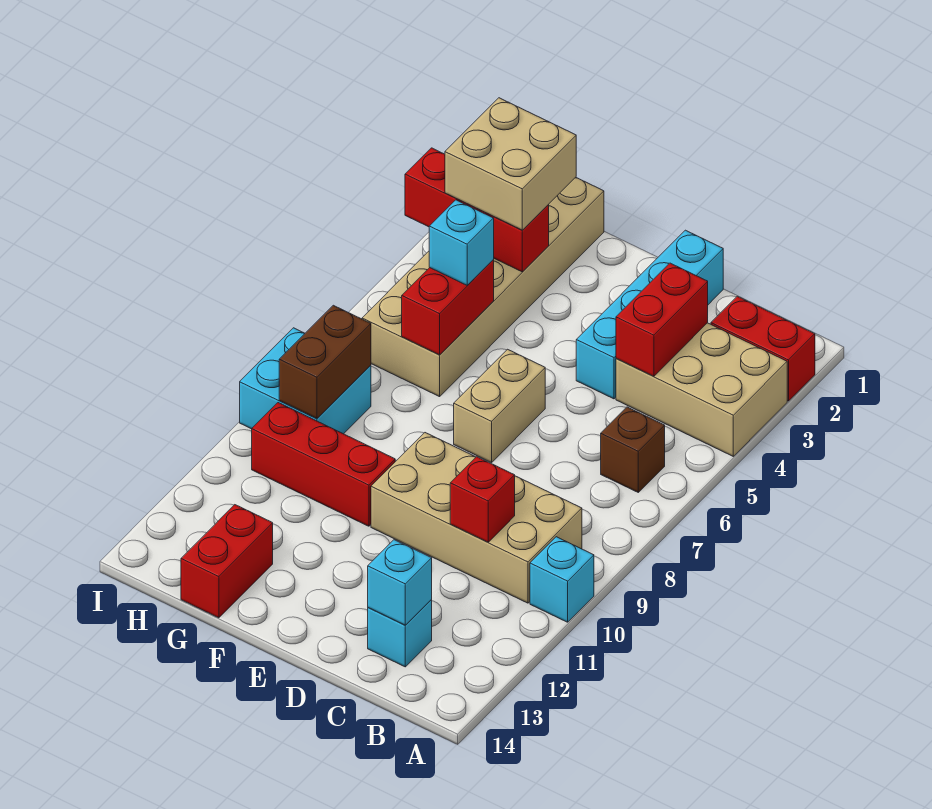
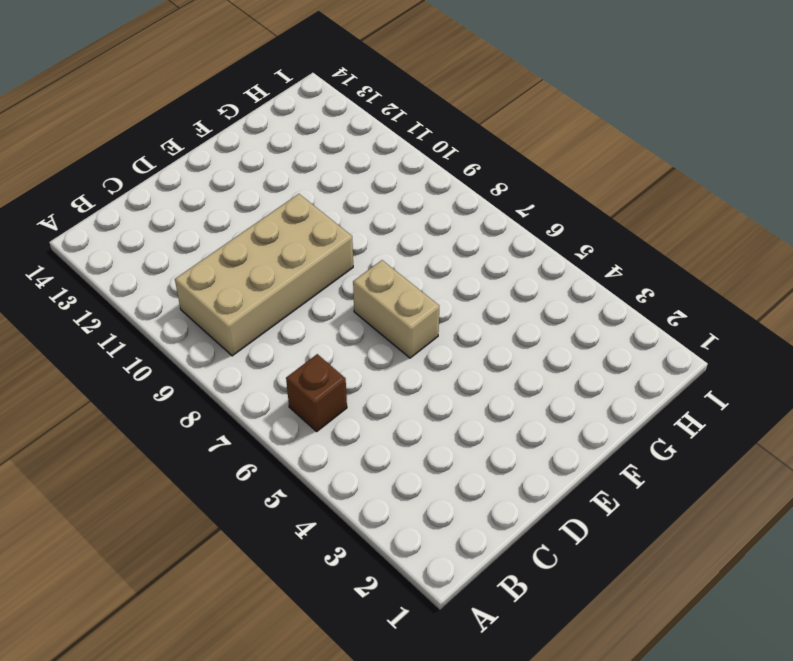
none -> red 1x2 brick [711,296,815,401]
none -> tan 2x3 brick [616,323,787,456]
none -> cyan 1x1 brick [530,537,594,622]

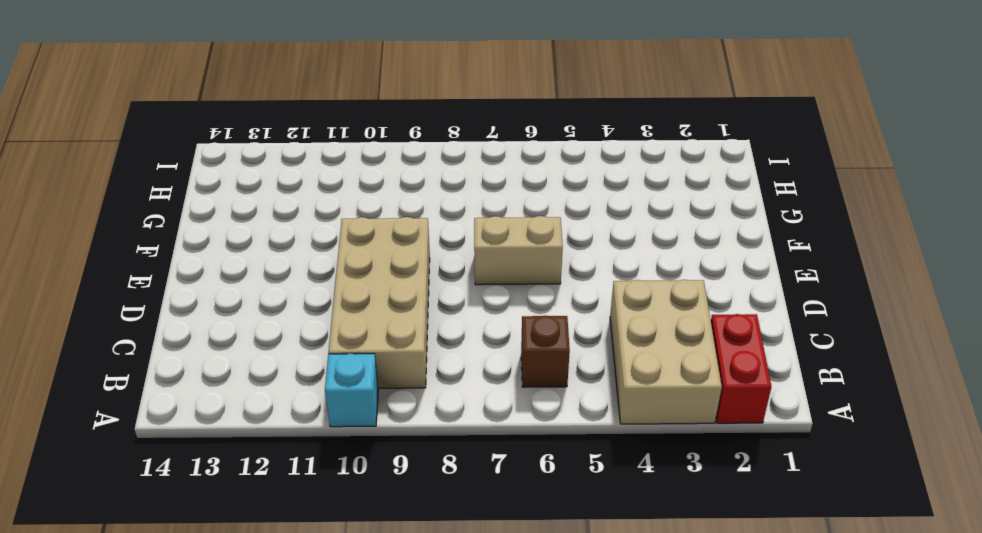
none -> cyan 1x1 brick [368,600,432,667]
none -> cyan 1x4 brick [576,230,723,399]
none -> red 1x3 brick [252,403,395,526]

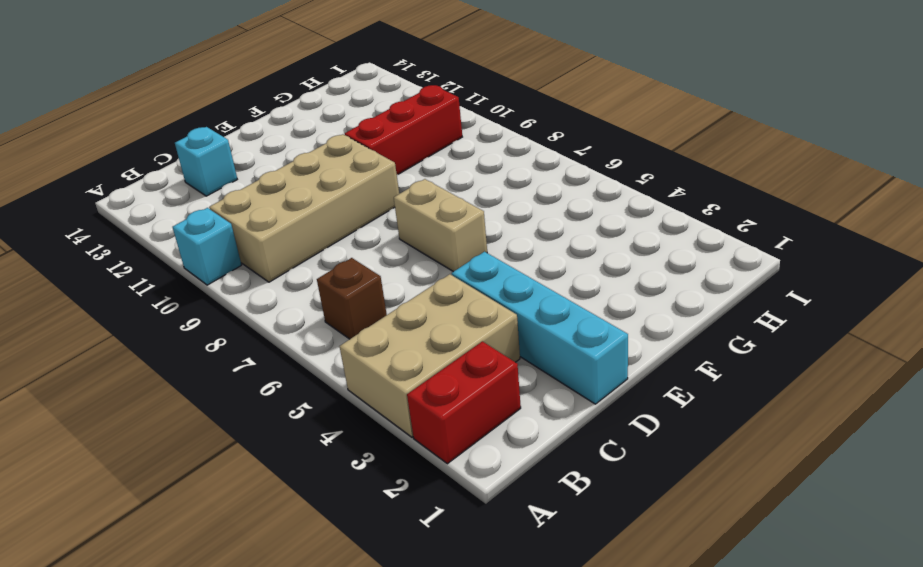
none -> tan 2x6 brick [362,177,604,397]
none -> red 1x2 brick [181,505,273,618]
none -> cyan 2x2 brick [240,328,371,434]

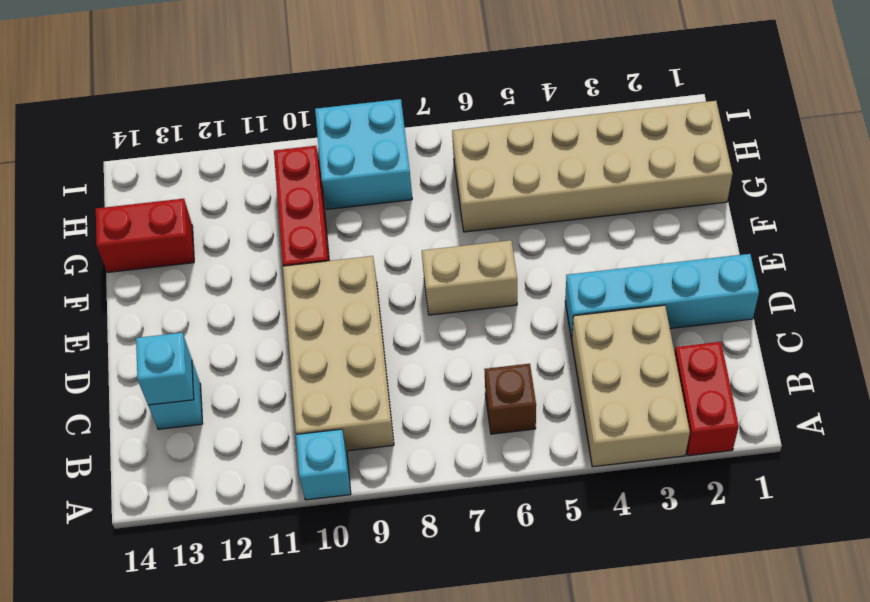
none -> red 1x2 brick [616,263,708,377]
none -> red 1x1 brick [450,457,515,542]
none -> red 1x3 brick [405,148,549,272]

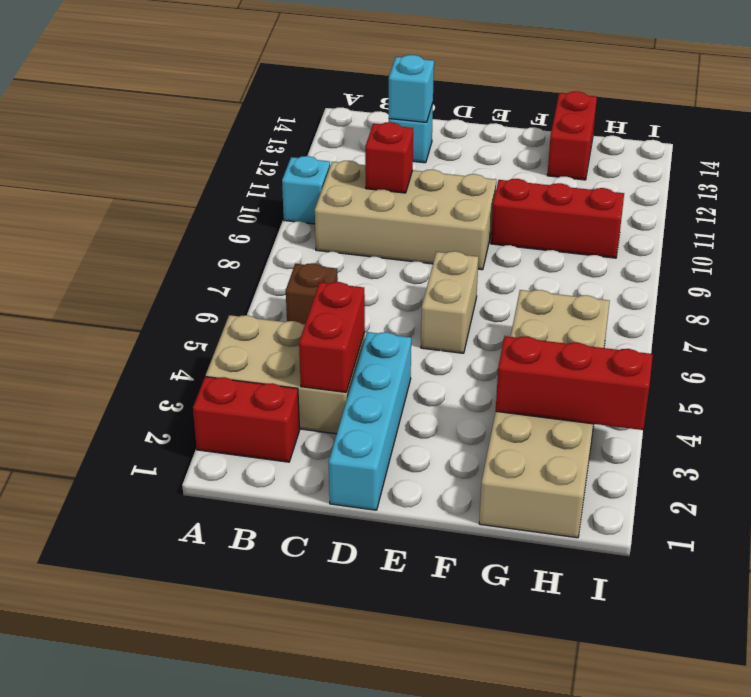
none -> cyan 2x2 brick [240,328,371,434]
none -> red 1x2 brick [402,260,494,355]
none -> brown 1x2 brick [279,305,371,419]

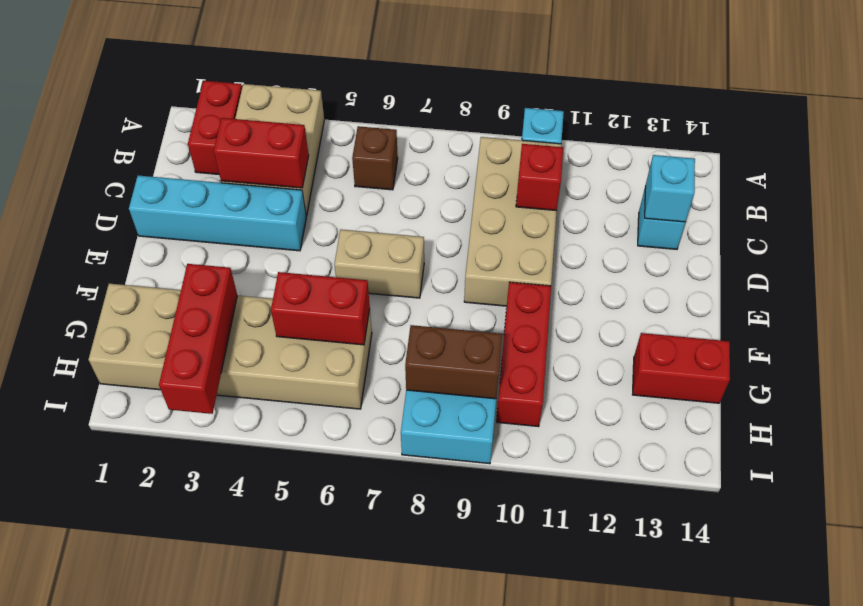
none -> tan 2x2 brick [445,98,576,230]
none -> cyan 1x1 brick [429,200,494,285]

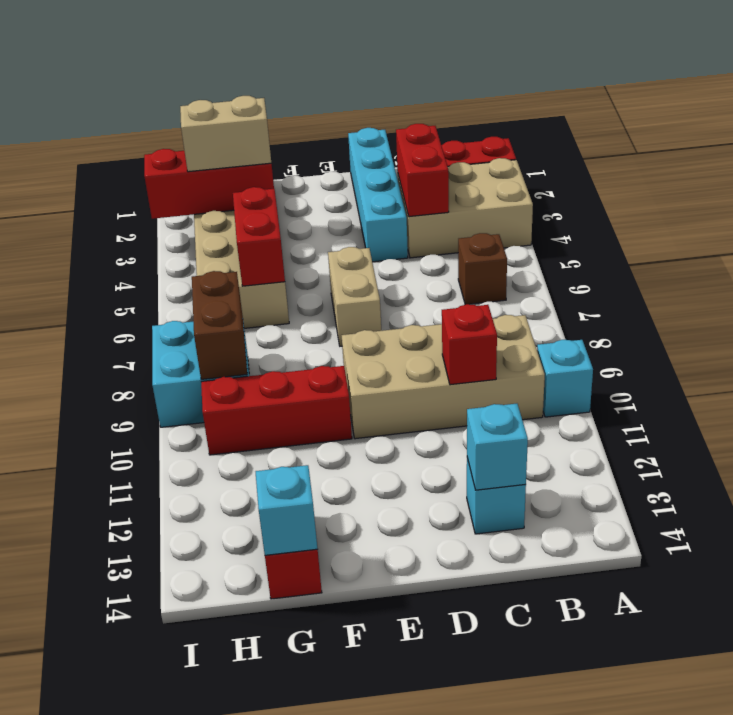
tan 1x2 brick [180,96,271,172] -> tan 2x2 brick [445,98,576,230]
cyan 1x1 brick [256,465,317,555] -> cyan 1x1 brick moved to [429,200,494,285]

